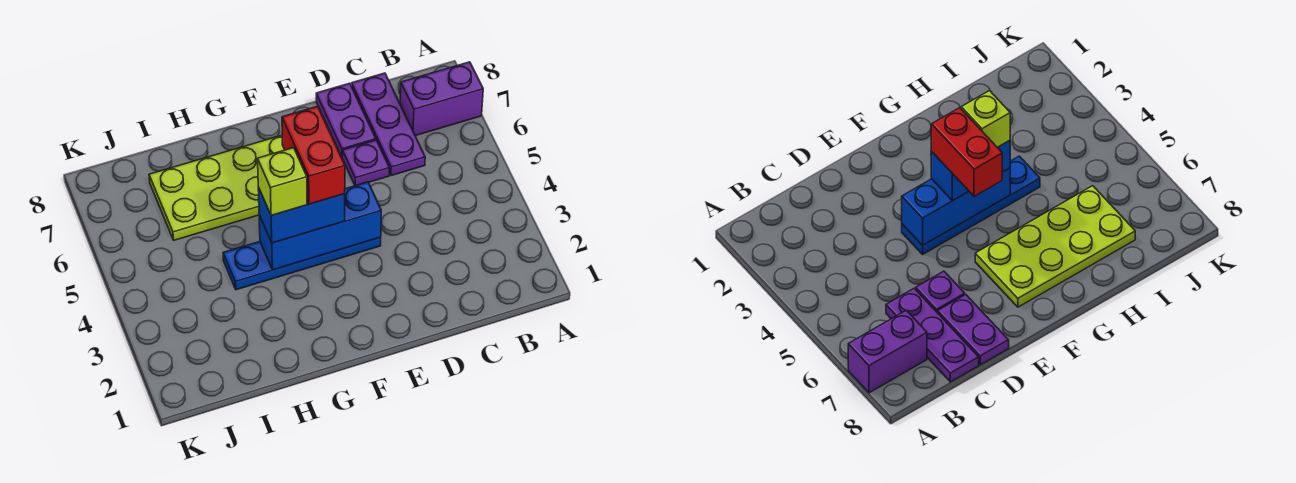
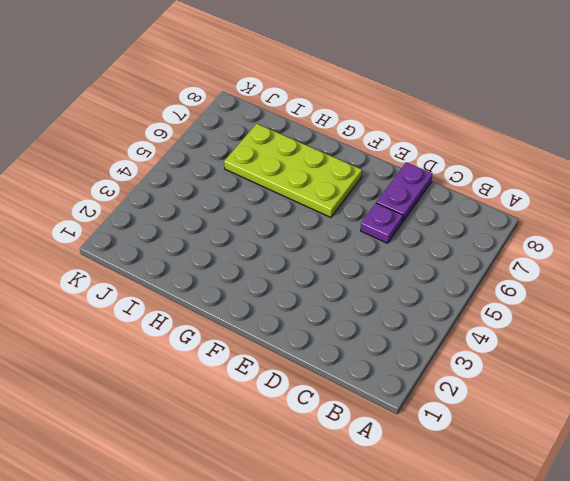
none -> purple 1x2 brick [400,62,483,136]
none -> purple 1x3 plate [352,73,425,176]

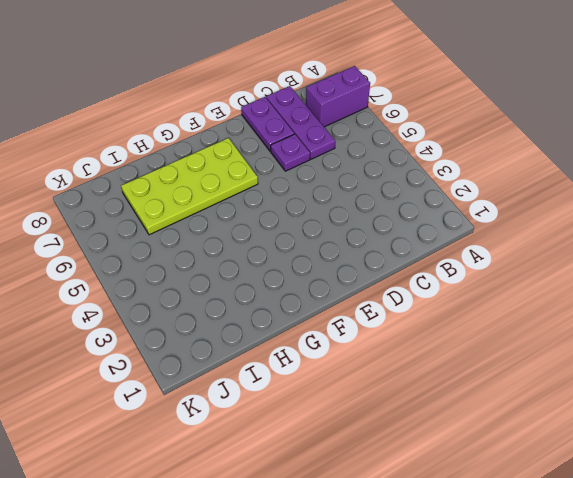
none -> blue 1x4 plate [223,238,381,290]
none -> blue 1x3 brick [259,182,381,270]

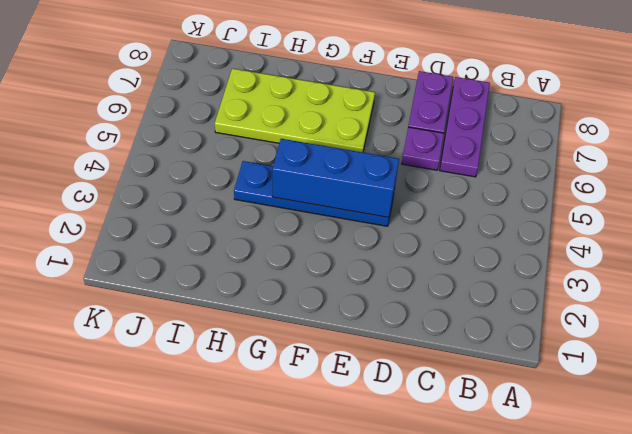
none -> purple 1x2 brick [400,62,483,136]
none -> blue 1x2 brick [258,187,345,243]

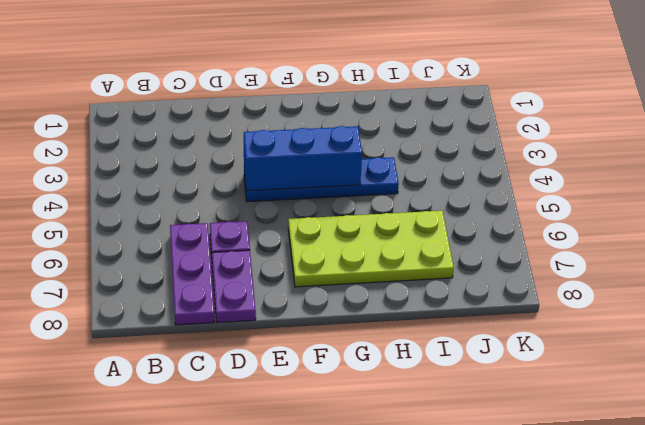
none -> purple 1x2 brick [400,62,483,136]
none -> blue 1x2 brick [258,187,345,243]

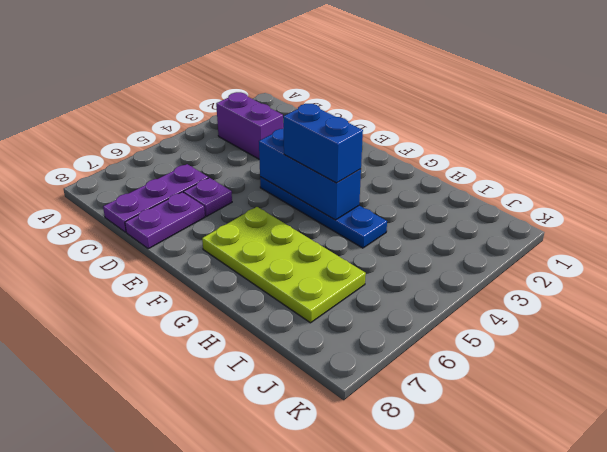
purple 1x2 brick [216,92,283,159] -> purple 1x2 brick moved to [400,62,483,136]
none -> red 1x2 brick [282,106,345,204]
none -> lime 1x1 brick [258,148,307,216]

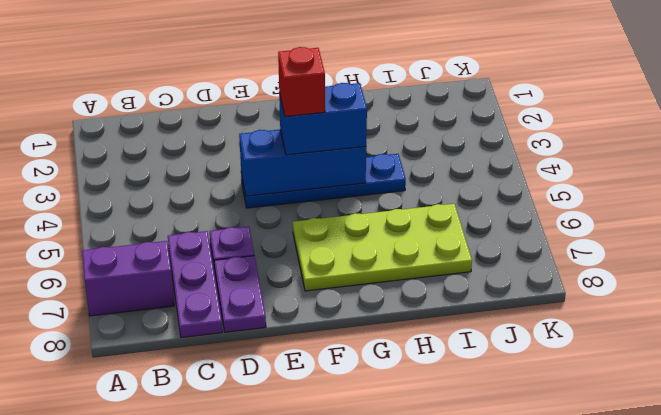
red 1x1 brick [278,47,325,117] -> red 1x2 brick [282,106,345,204]
none -> lime 1x1 brick [258,148,307,216]

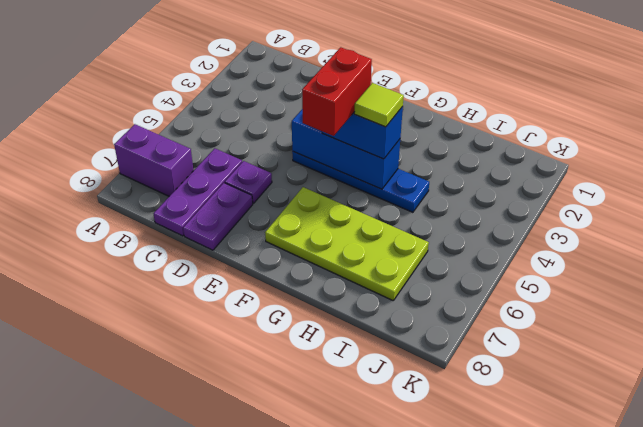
lime 1x1 tile [354,83,404,127] -> lime 1x1 brick [258,148,307,216]

